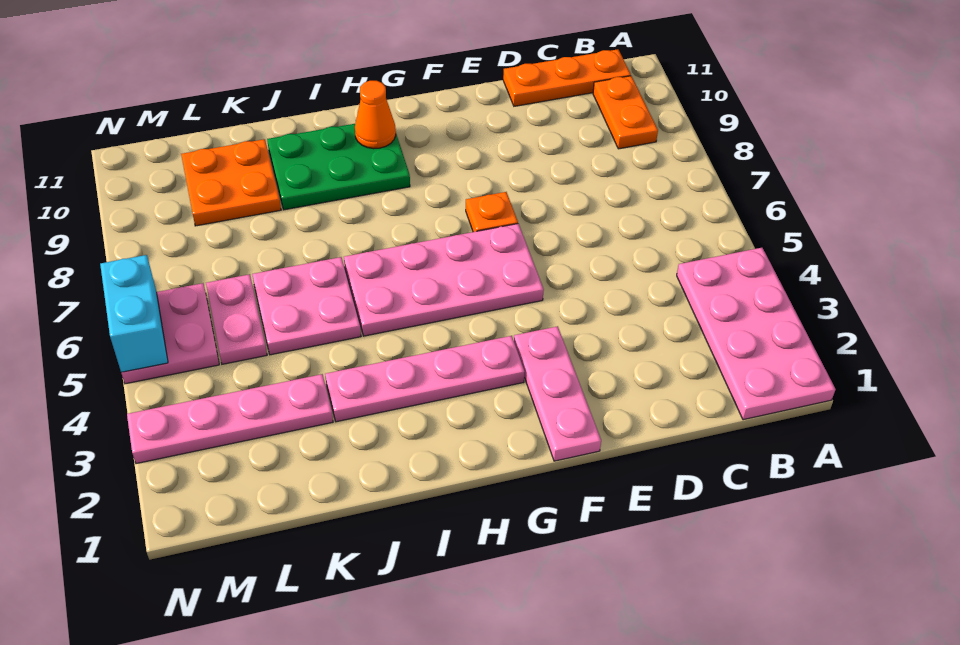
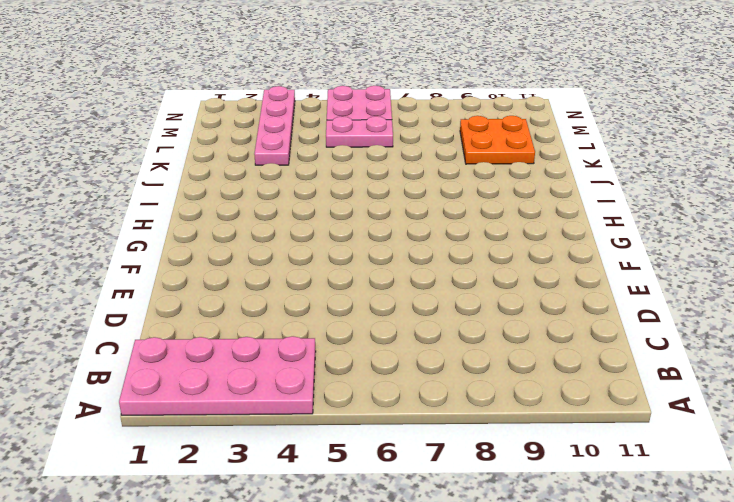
none -> orange 1x2 plate [593,76,658,149]
none -> orange 1x3 plate [503,49,631,106]
none -> pink 1x3 plate [514,326,601,461]

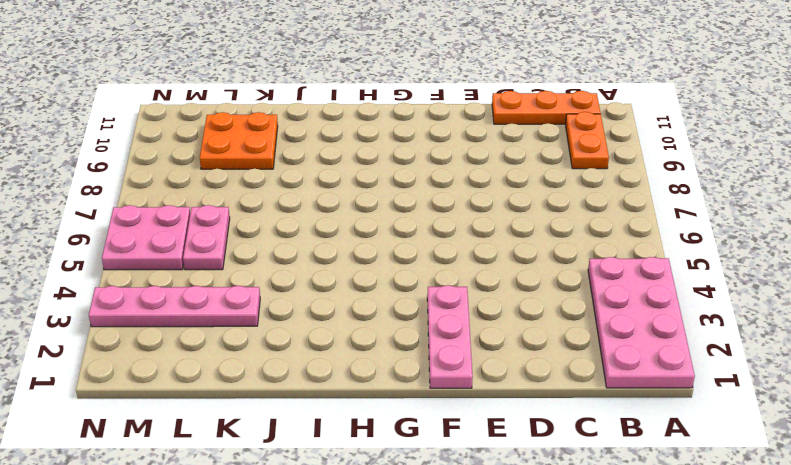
none -> pink 2x4 plate [344,224,544,336]
none -> orange 1x1 plate [466,192,518,232]
none -> pink 1x4 plate [325,336,525,422]

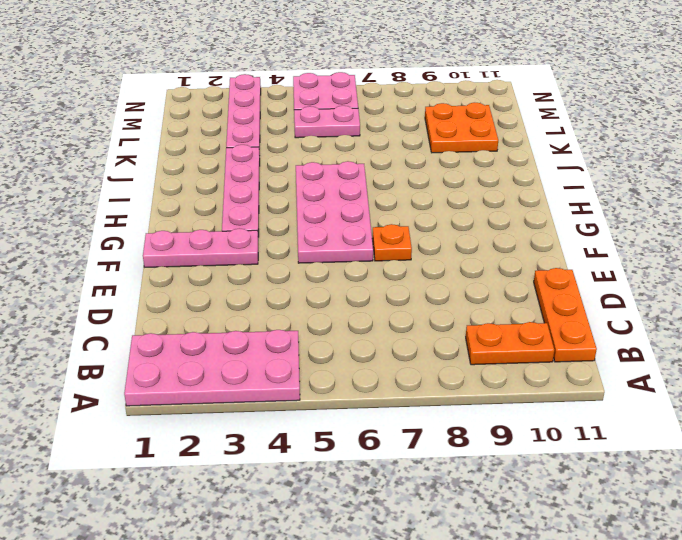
none -> green 2x3 plate [267,124,410,210]
none -> pink 2x2 plate [252,257,361,355]
none -> orange 1x1 cone [355,81,396,149]

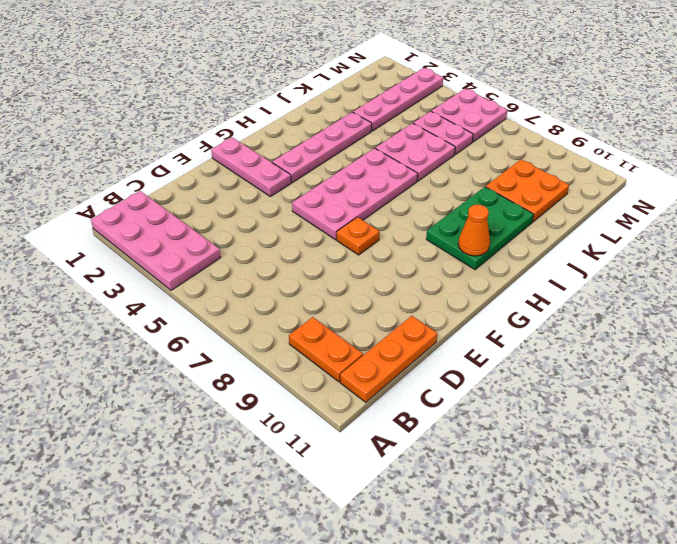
none -> cyan 1x2 brick [100,255,168,373]

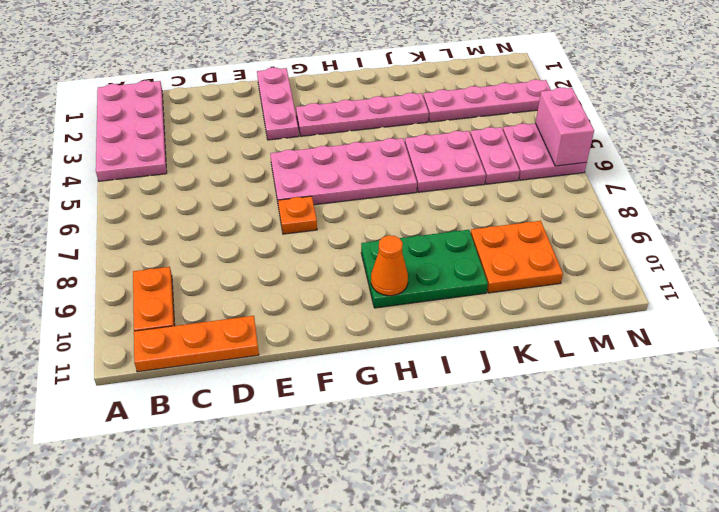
pink 1x2 brick [536,87,594,166] -> cyan 1x2 brick [100,255,168,373]

